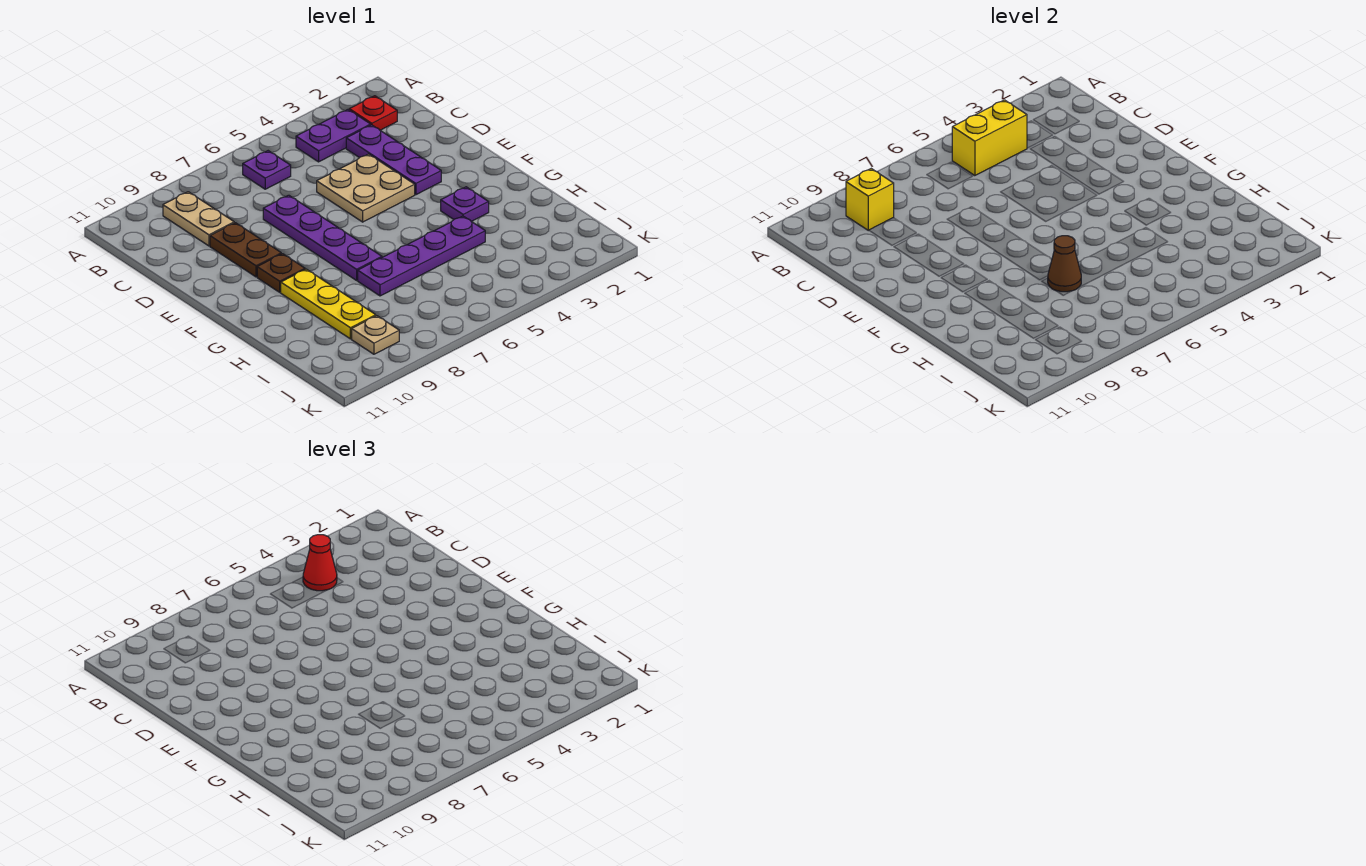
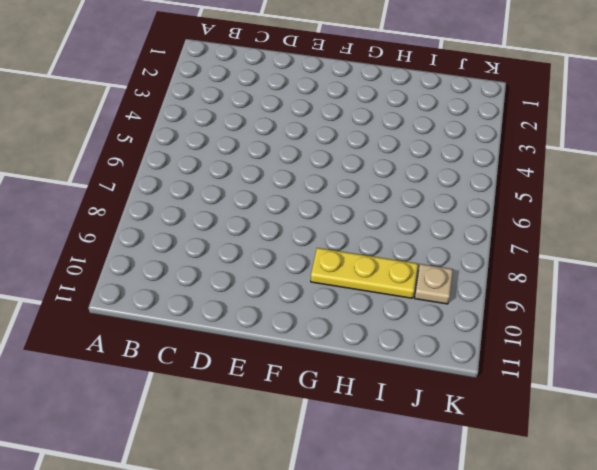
none -> red 1x1 plate [349,96,397,130]
none -> purple 1x2 plate [296,110,371,162]
none -> purple 1x1 plate [243,151,291,189]

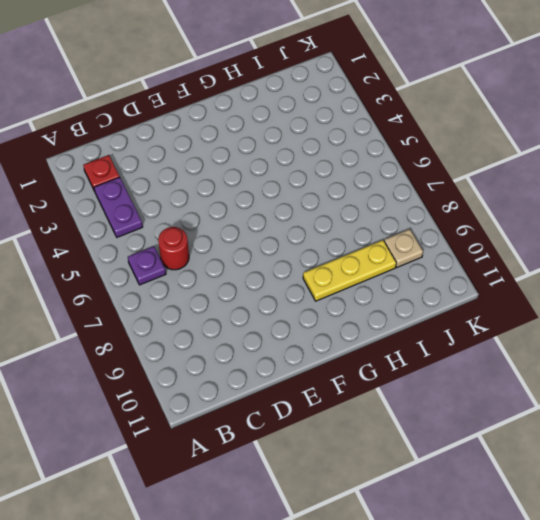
red 1x1 round brick [158,227,189,270] -> none
none -> tan 1x2 plate [163,192,234,246]
none -> purple 1x3 plate [346,125,441,195]
none -> tan 2x2 plate [317,154,415,222]

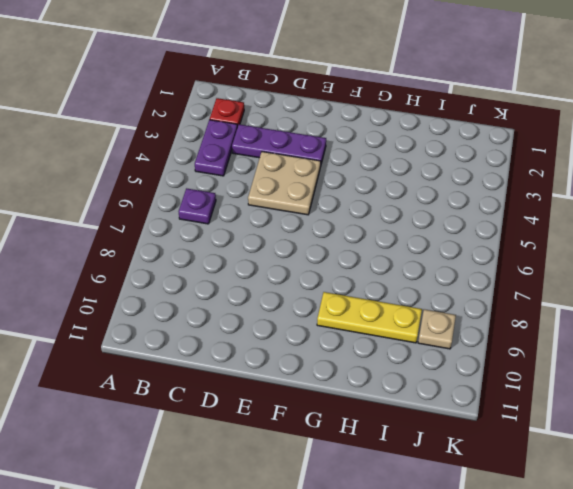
none -> tan 1x2 plate [163,192,234,246]
none -> purple 1x4 plate [263,195,382,280]
none -> brown 1x2 plate [210,223,281,277]

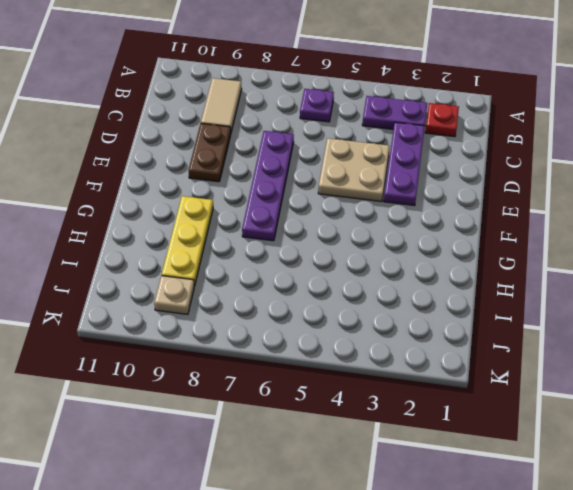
tan 1x2 tile [201,78,242,132] -> tan 1x2 plate [163,192,234,246]
none -> brown 1x1 plate [257,254,305,292]
none -> purple 1x1 plate [441,187,489,222]
none -> purple 1x4 plate [358,216,485,296]

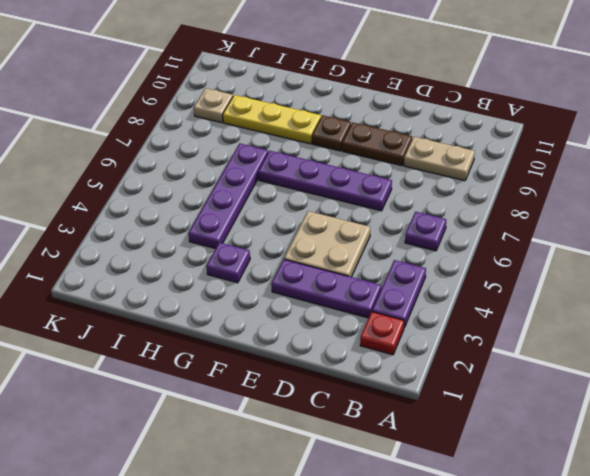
none -> yellow 1x2 brick [952,100,1027,176]
none -> yellow 1x1 brick [846,169,894,230]
none -> brown 1x1 cone [1048,236,1081,292]

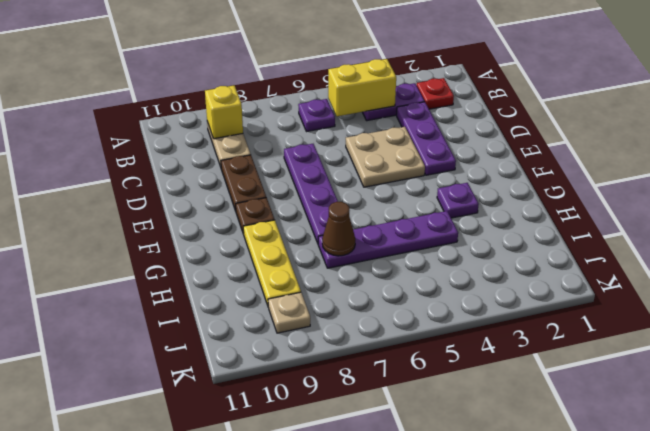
none -> red 1x1 cone [303,535,337,591]

